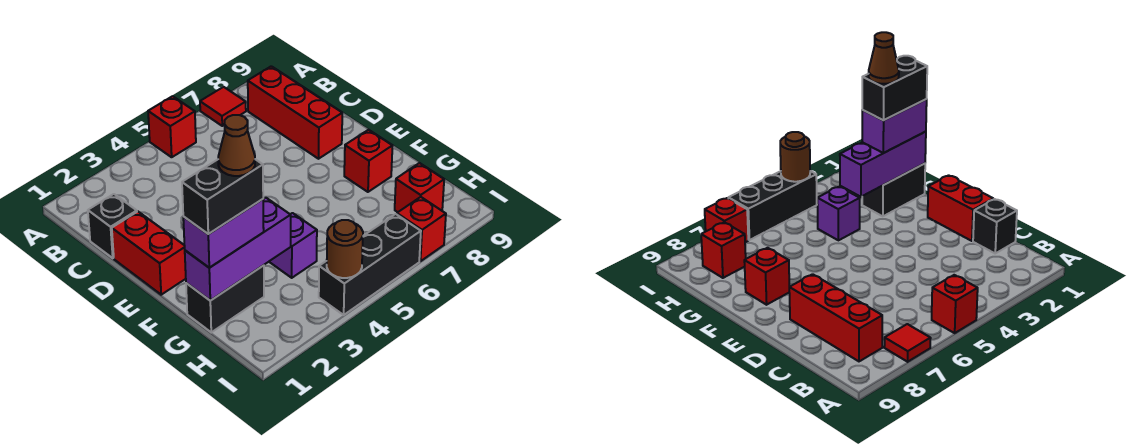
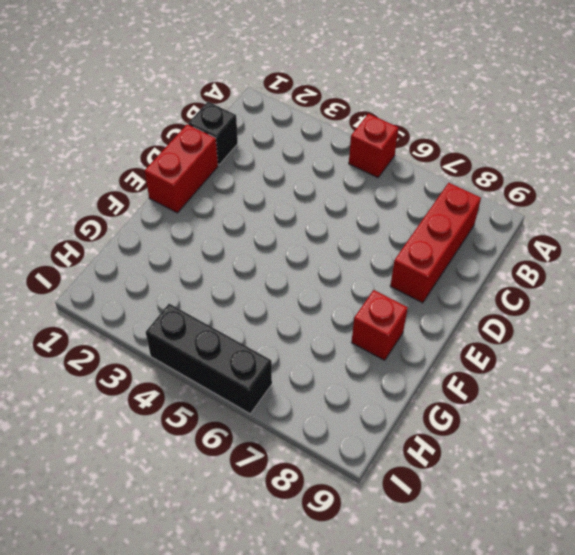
none -> red 1x1 tile [200,87,246,126]
none -> black 1x2 brick [186,265,264,332]
none -> purple 1x1 brick [269,213,317,278]

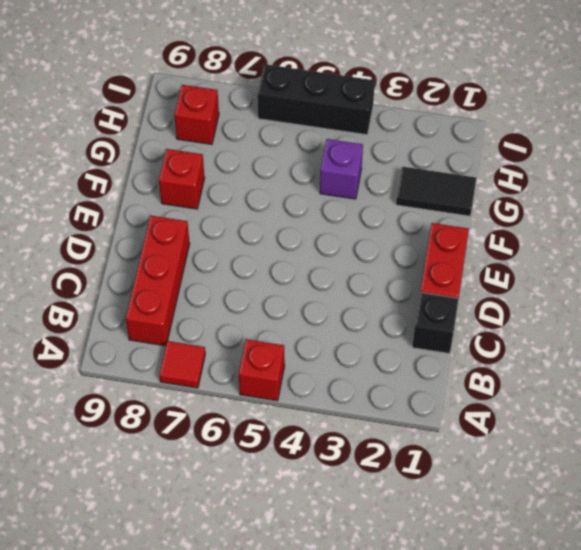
black 1x2 tile [396,167,476,216] -> black 1x2 brick [186,265,264,332]
none -> red 1x1 brick [397,197,446,261]
none -> purple 1x3 brick [185,198,291,301]
none -> brown 1x1 round brick [327,220,363,278]

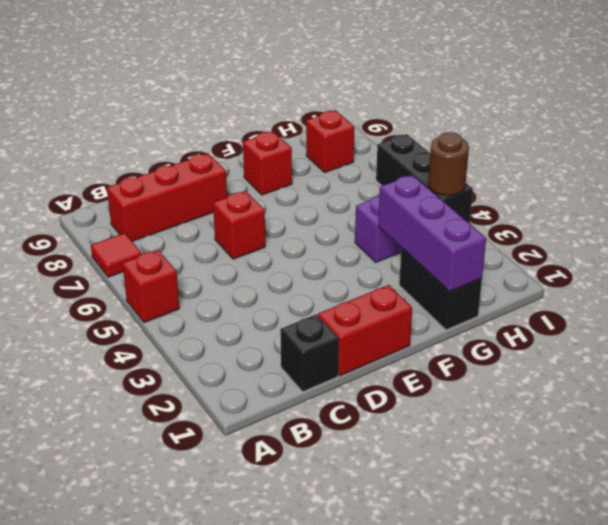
red 1x1 brick [213,191,265,259] -> red 1x1 brick moved to [397,197,446,261]
none -> purple 1x2 brick [183,199,264,268]
none -> black 1x2 brick [182,159,263,234]
none -> brown 1x1 cone [218,115,255,176]

